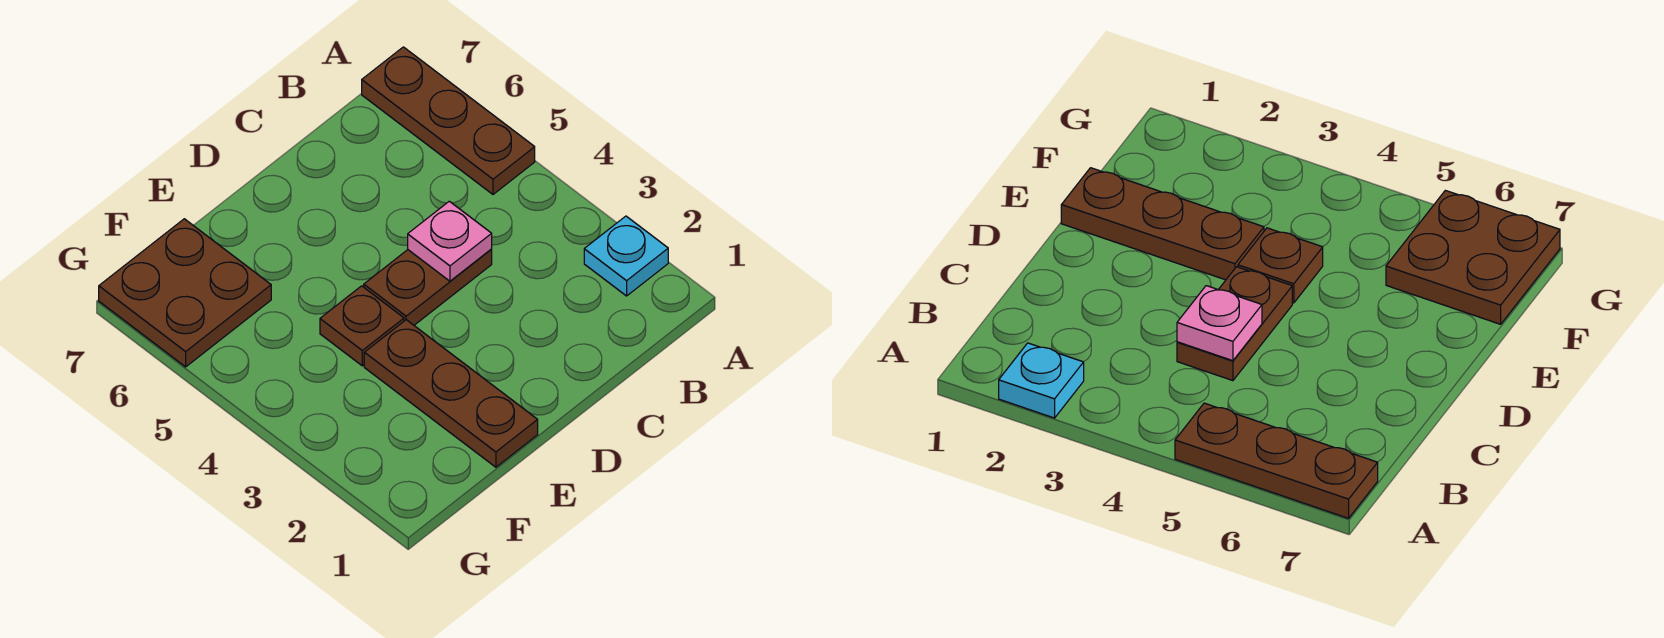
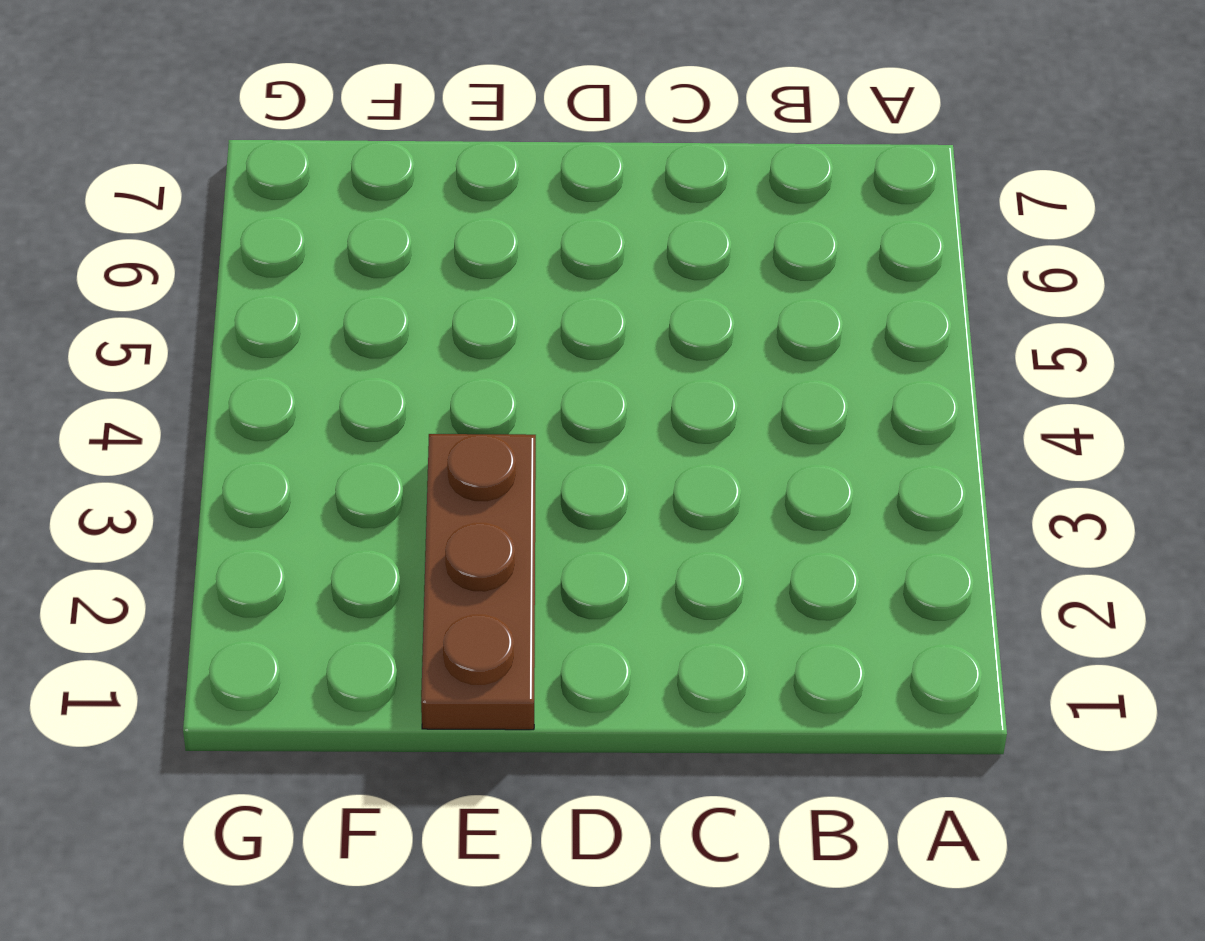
none -> cyan 1x1 plate [584,216,668,296]
none -> brown 1x3 plate [362,47,535,194]

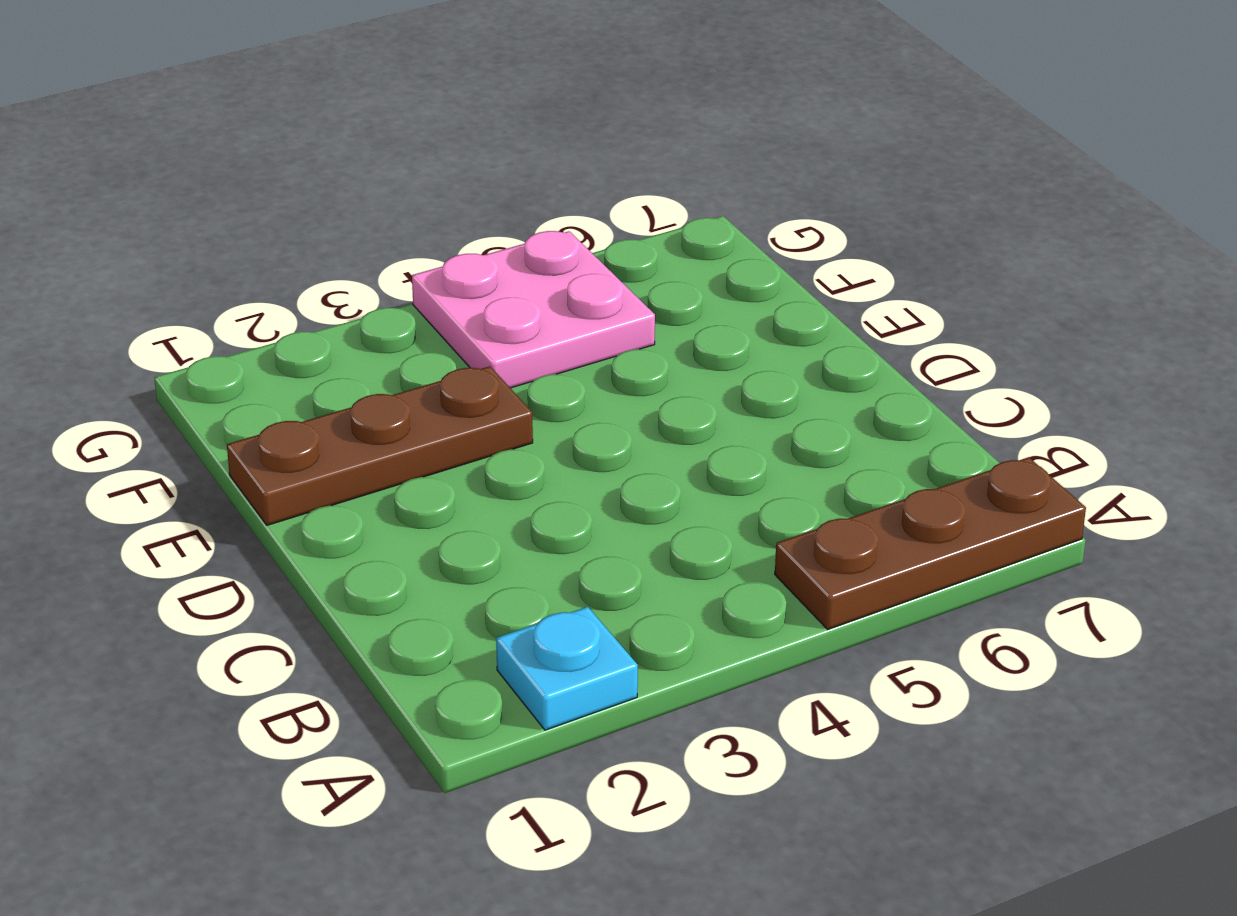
pink 2x2 plate [412,231,655,388] -> none
none -> brown 1x2 plate [364,249,492,325]
none -> brown 1x1 plate [320,286,404,366]

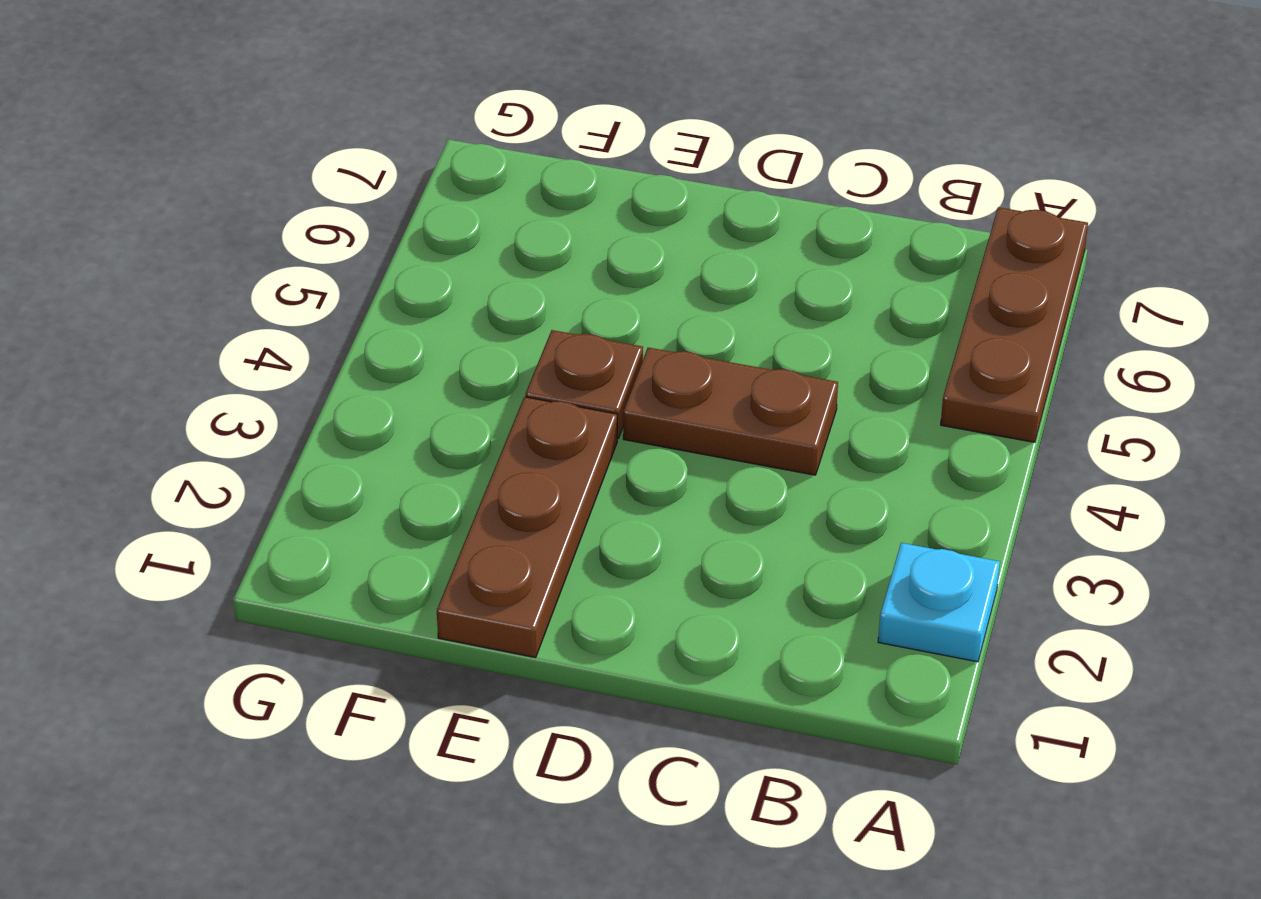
none -> brown 2x2 plate [99,219,271,367]
none -> pink 1x1 plate [408,201,492,281]

